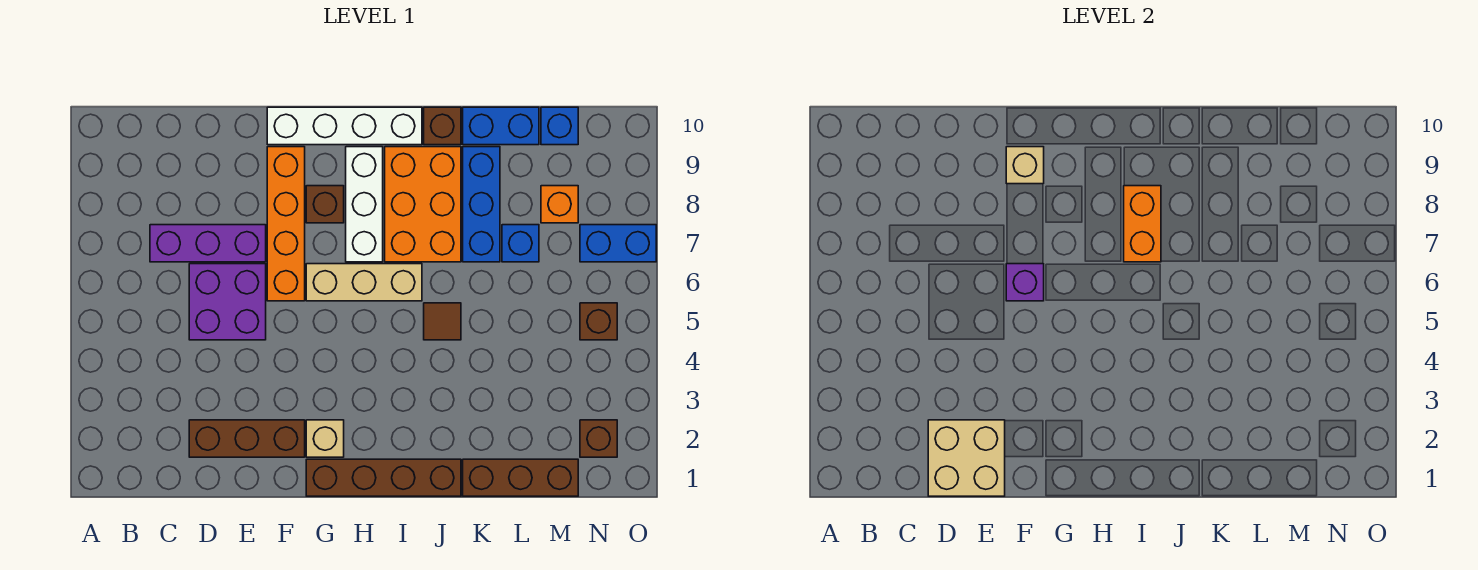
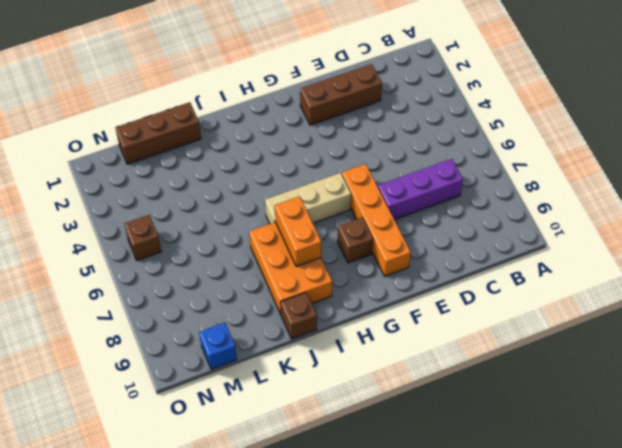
none -> purple 2x2 brick [189,264,266,340]
none -> white 1x4 brick [267,107,422,145]
none -> brown 1x4 brick [306,459,461,496]

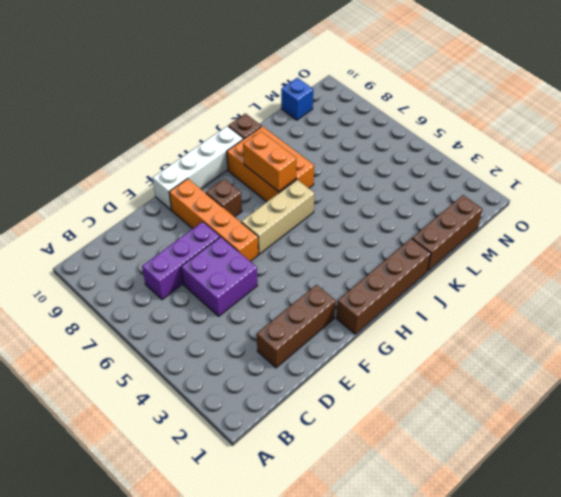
none -> tan 1x1 brick [306,420,344,457]
none -> white 1x3 brick [346,147,383,262]
none -> brown 1x1 tile [424,303,461,340]

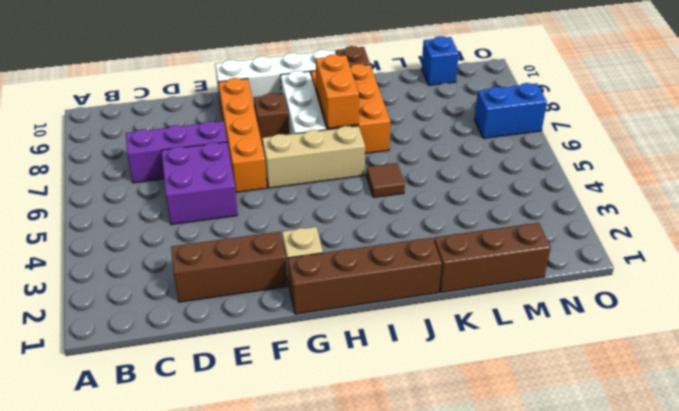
none -> blue 1x3 brick [463,147,500,262]
none -> blue 1x2 brick [463,107,539,145]
none -> blue 1x1 brick [502,225,539,262]

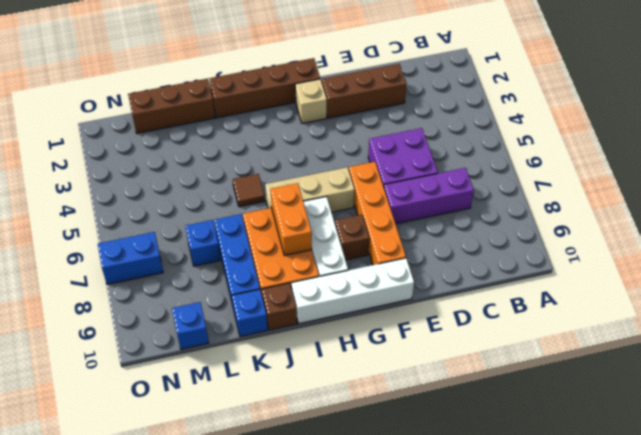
blue 1x1 brick [232,289,268,337] -> blue 1x2 brick [463,107,539,145]
none -> orange 1x1 brick [541,186,578,223]
none -> brown 1x1 brick [580,420,617,457]
none -> brown 1x1 brick [580,303,617,340]

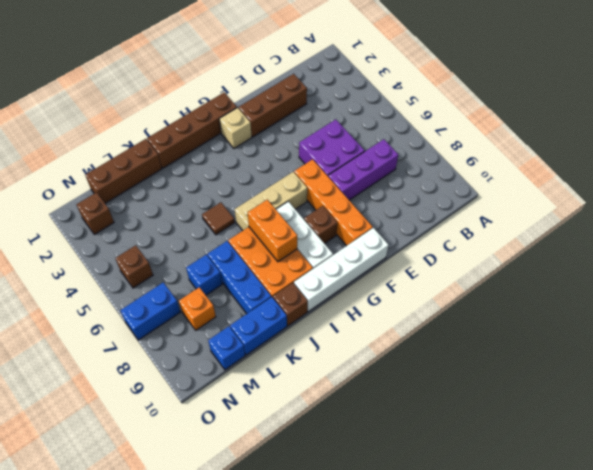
none -> tan 2x2 brick [928,420,1005,496]
none -> purple 1x1 brick [1006,264,1044,301]
none -> tan 1x1 brick [1006,147,1044,184]

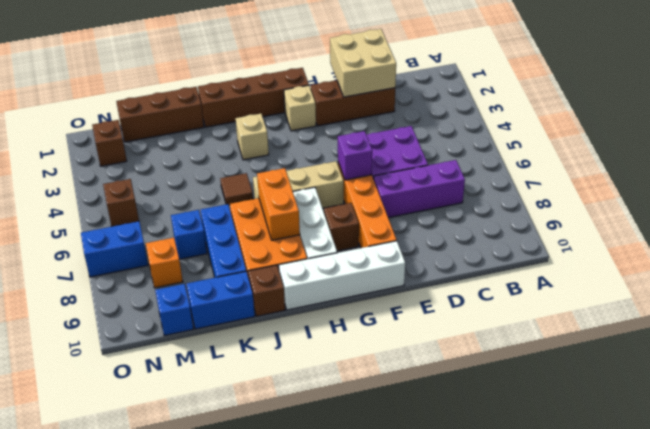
tan 1x1 brick [235,114,269,160] -> tan 1x1 brick moved to [1006,147,1044,184]

